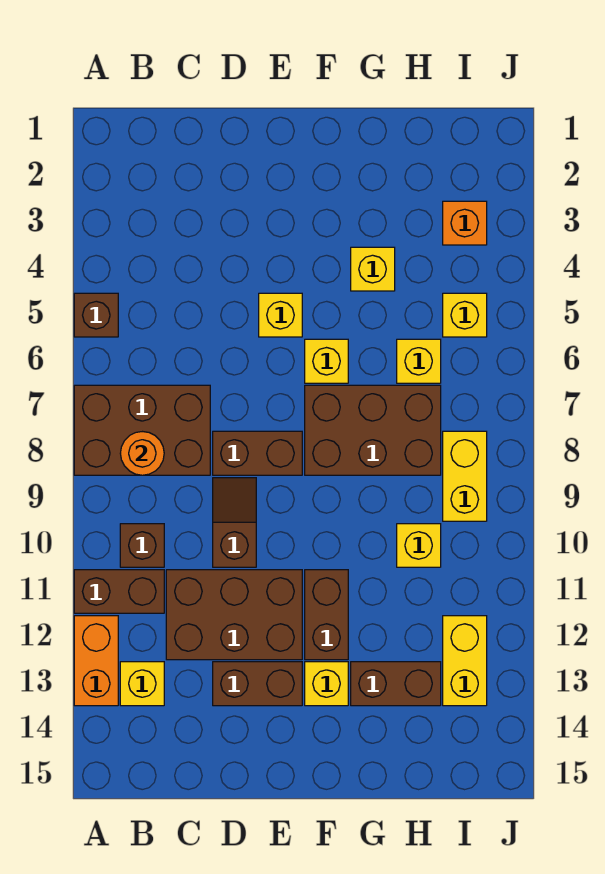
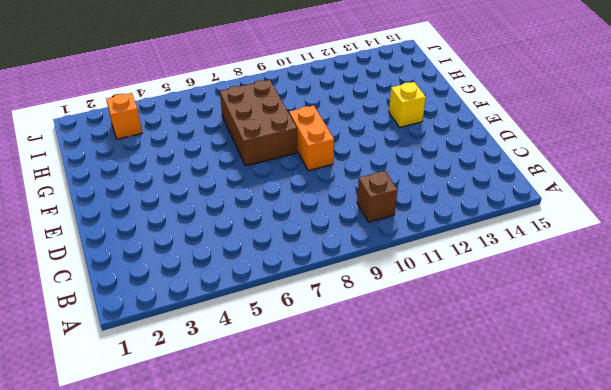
orange 1x2 brick [289,106,334,171] -> orange 1x2 brick turned to [74,616,118,706]
none -> brown 1x1 brick [74,293,118,337]
none -> brown 2x3 brick [74,385,210,475]
none -> brown 1x2 brick [74,570,164,613]

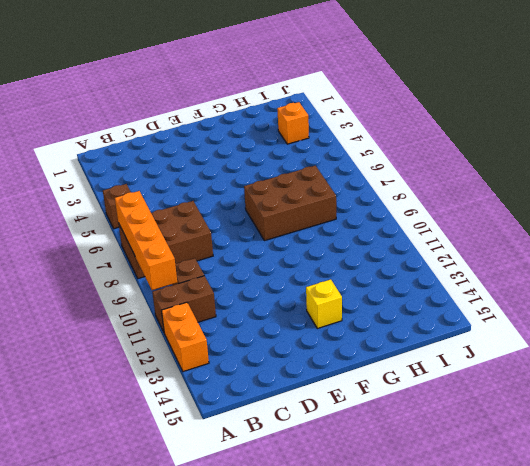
orange 1x4 brick [115,191,177,290] -> none
none -> yellow 1x1 brick [120,662,164,706]
none -> brown 2x3 brick [166,570,302,660]
none -> brown 1x2 brick [213,431,302,475]

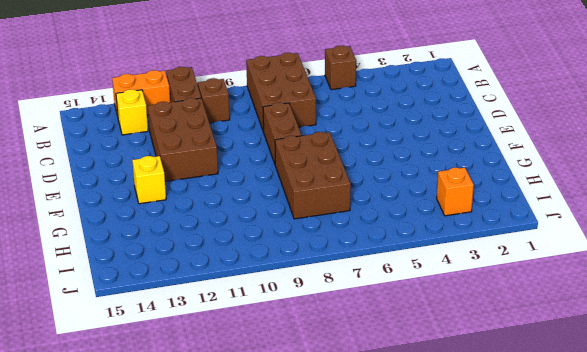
none -> brown 1x2 slope [213,478,256,567]
none -> brown 1x2 brick [213,662,302,706]
none -> yellow 1x1 brick [259,293,302,337]

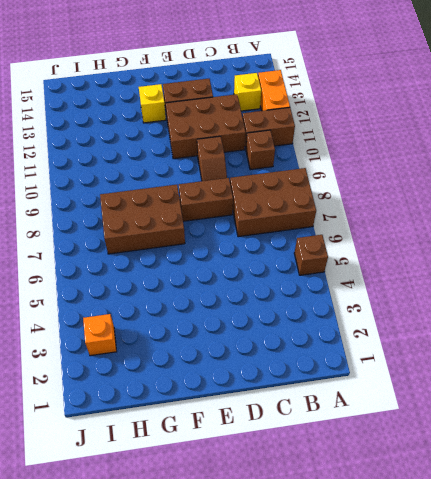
none -> yellow 1x1 brick [259,293,302,337]
none -> yellow 1x1 brick [305,339,348,383]
none -> brown 1x2 brick [305,570,348,660]

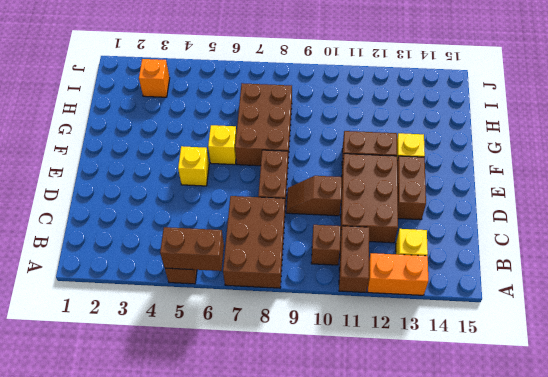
brown 1x2 brick [160,227,224,271] -> brown 1x2 brick turned to [351,662,441,706]
none -> yellow 1x1 brick [351,247,395,291]
none -> yellow 1x1 brick [397,339,441,383]
none -> yellow 1x1 brick [397,524,441,567]

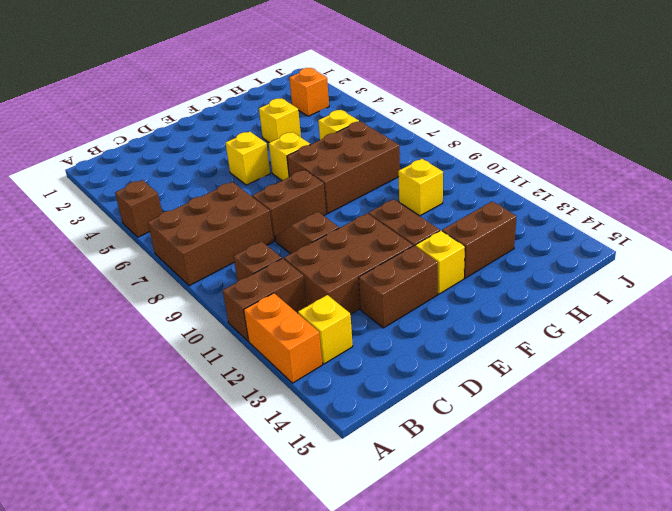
none -> yellow 1x1 brick [443,293,487,337]
none -> yellow 1x2 brick [443,431,487,521]
none -> yellow 1x2 brick [443,616,487,706]

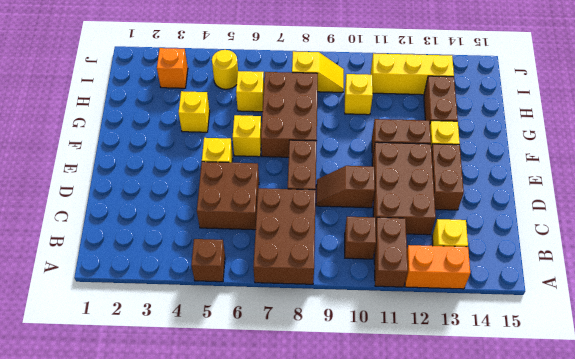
brown 2x2 brick [197,162,259,230] -> none
yellow 1x1 round brick [212,50,238,89] -> yellow 1x1 brick [443,293,487,337]
yellow 1x2 slope [292,51,344,92] -> yellow 1x2 brick [443,431,487,521]
yellow 1x3 brick [371,53,454,95] -> yellow 1x2 brick [443,616,487,706]
none -> orange 1x1 round brick [120,432,164,475]

